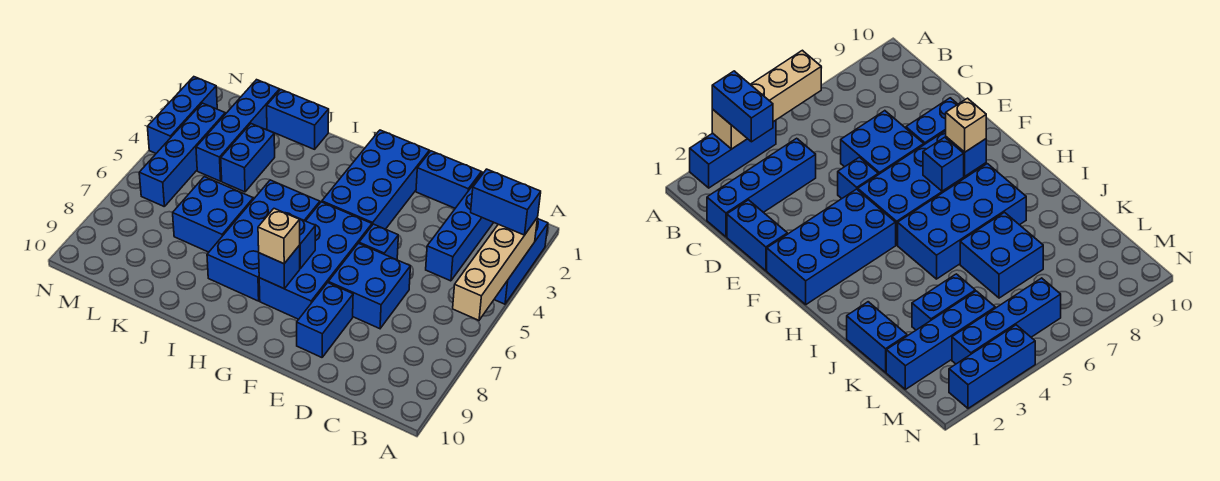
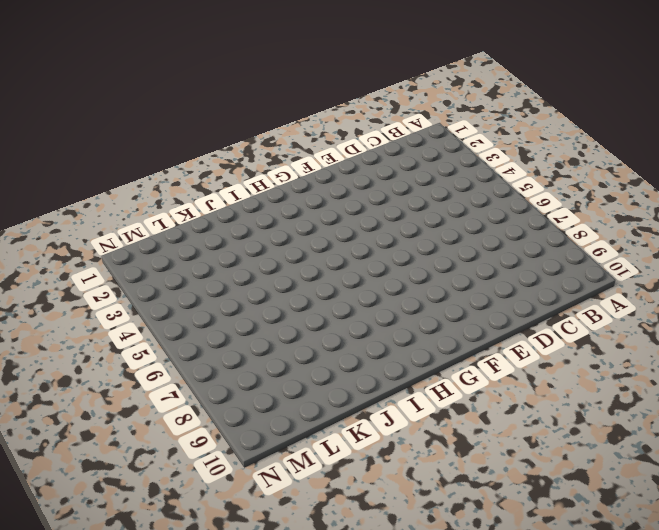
none -> blue 1x3 brick [494,219,548,304]
none -> blue 1x4 brick [426,172,494,281]
none -> blue 1x2 brick [416,151,481,208]

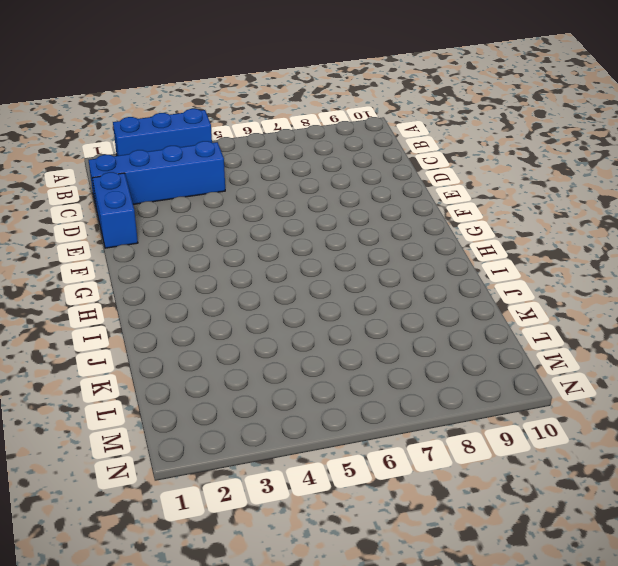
none -> blue 2x2 brick [328,243,410,329]
none -> blue 1x1 brick [359,224,398,260]
none -> blue 1x2 brick [297,283,353,357]

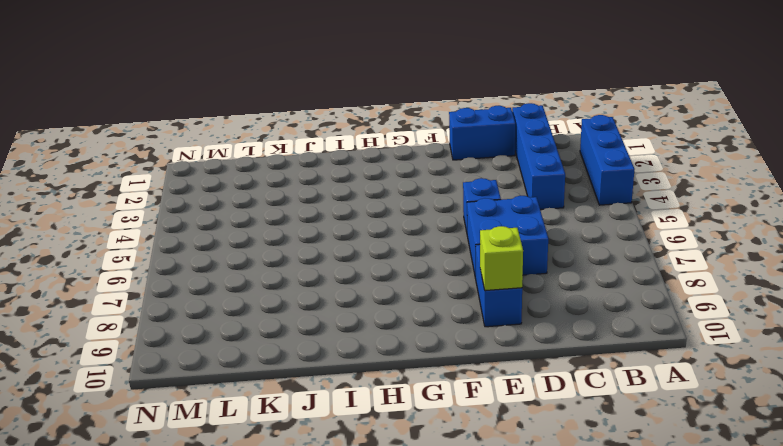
lime 1x1 brick [480,226,523,291] -> none
none -> blue 2x4 brick [322,130,429,229]
none -> blue 2x4 brick [259,202,372,319]
none -> blue 2x4 brick [207,180,320,301]

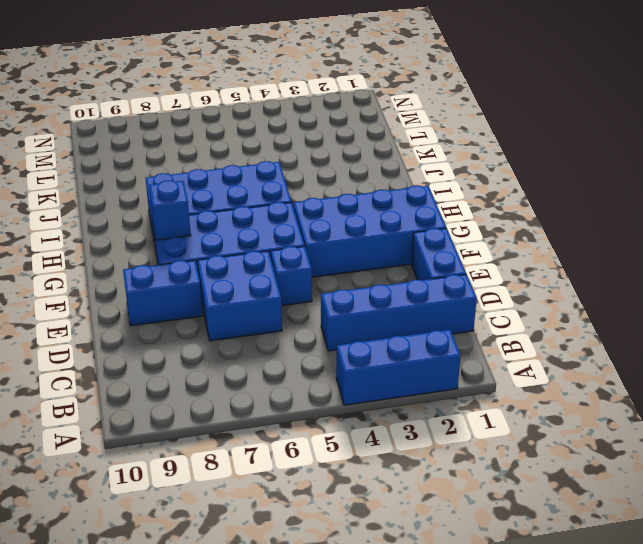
none -> blue 1x2 brick [267,90,329,149]
none -> blue 2x2 brick [173,177,253,252]
none -> blue 1x2 brick [221,124,275,192]

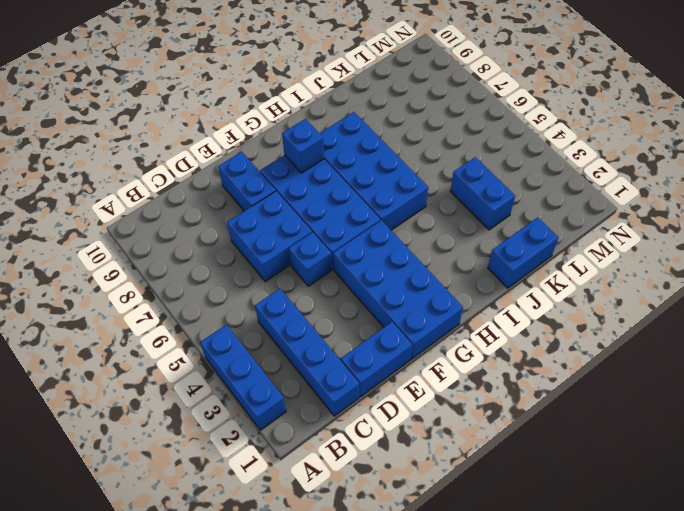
none -> blue 2x2 brick [173,177,253,252]
none -> blue 1x4 brick [196,80,280,181]
none -> blue 1x4 brick [139,103,225,206]

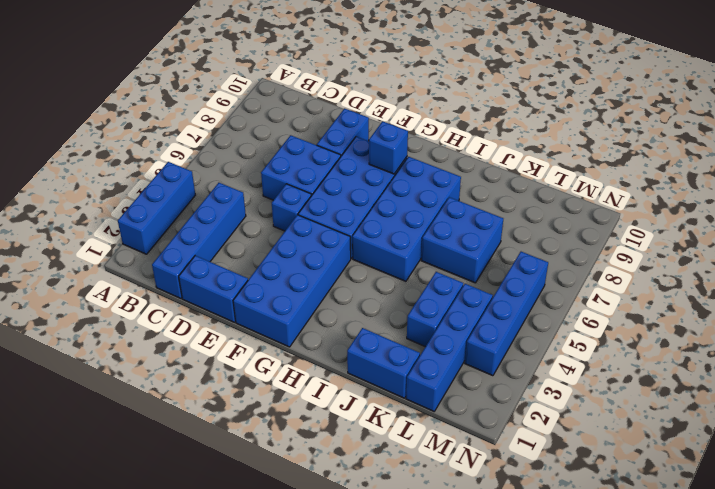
none -> blue 1x3 brick [147,77,217,153]
none -> tan 1x4 brick [453,217,538,320]
none -> blue 1x1 brick [291,215,315,268]

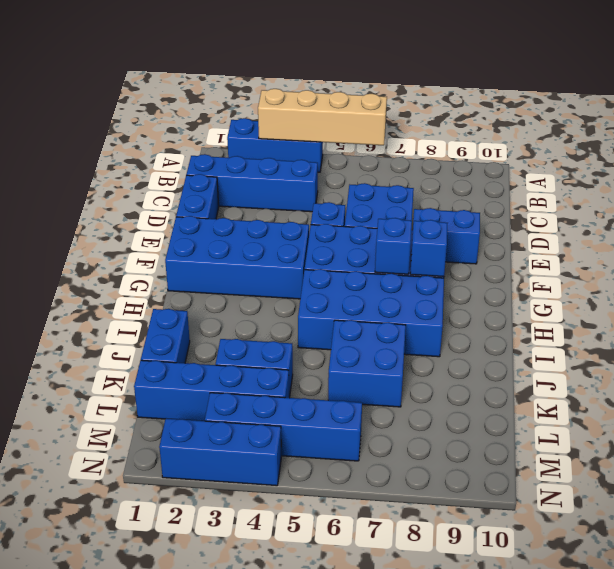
none -> blue 1x2 brick [471,169,541,235]
none -> tan 1x1 brick [258,209,300,264]

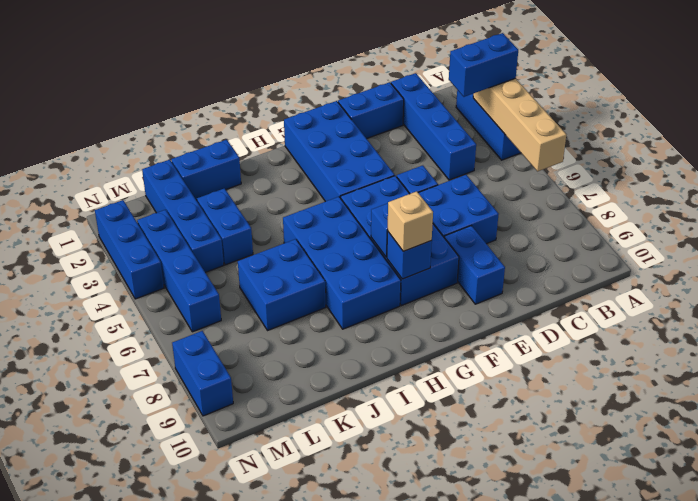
blue 1x2 brick [172,331,233,416] -> none

